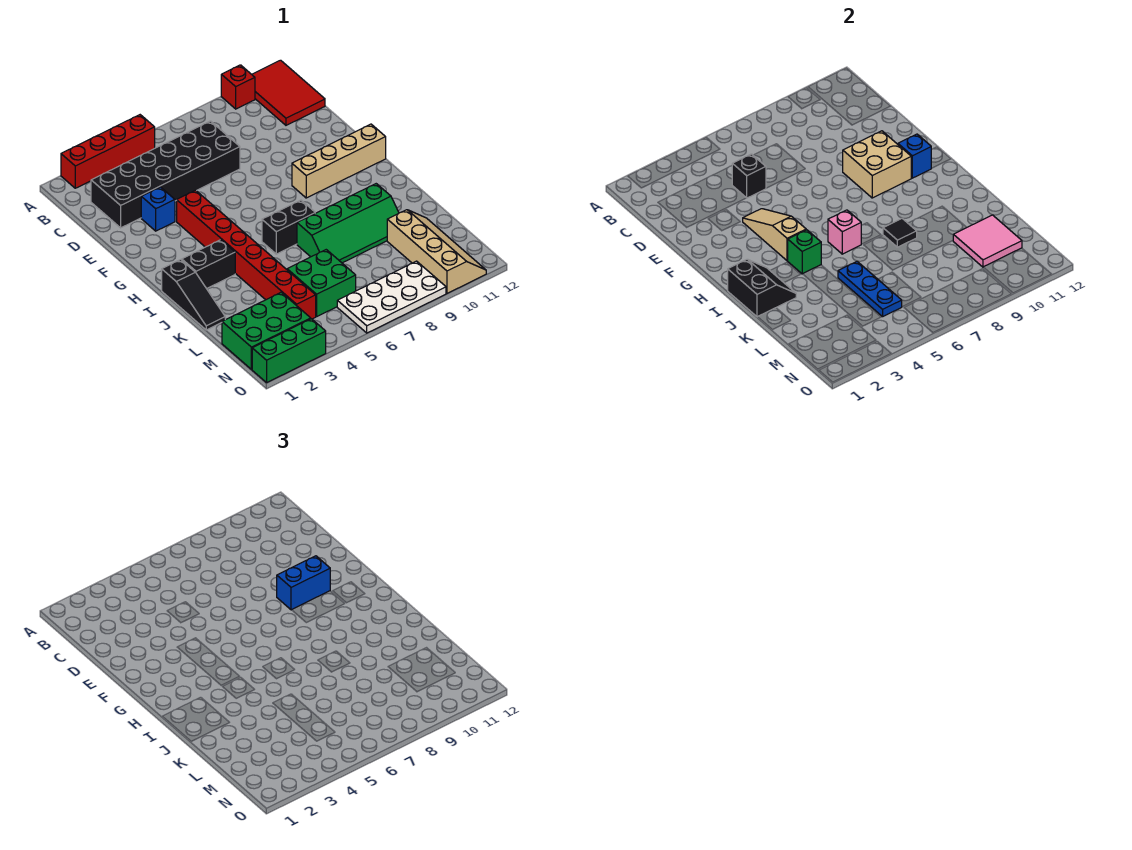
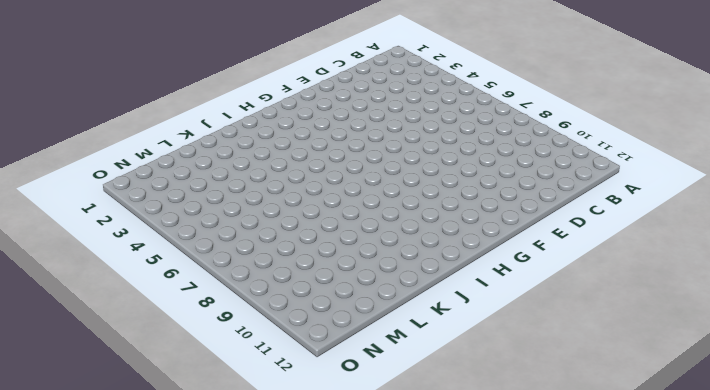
none -> red 1x4 brick [61,115,155,188]
none -> red 1x1 brick [221,65,255,109]
none -> red 2x3 tile [252,60,325,125]

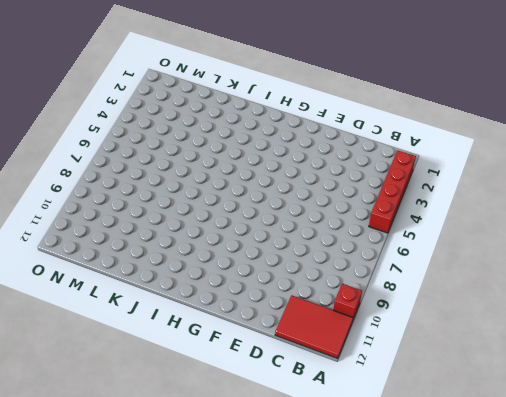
none -> black 2x6 brick [91,121,240,228]
none -> blue 1x1 brick [141,187,175,231]
none -> red 1x8 brick [177,190,316,319]

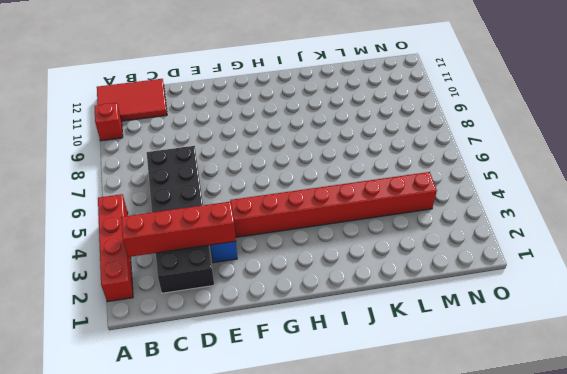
red 1x4 brick [121,202,236,257] -> none
none -> tan 1x4 brick [292,124,386,198]
none -> black 1x3 slope [162,260,225,330]
none -> black 1x2 brick [182,240,235,289]

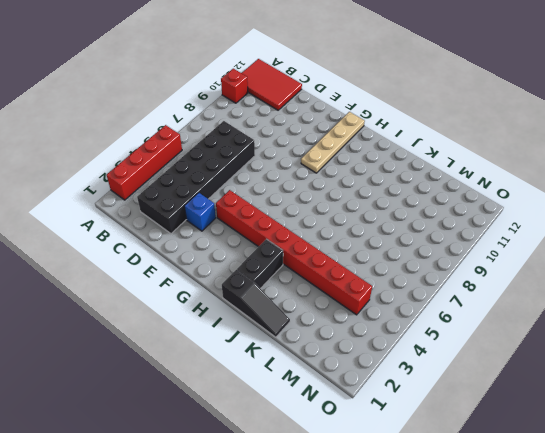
tan 1x4 plate [301,112,365,173] -> tan 1x4 brick [292,124,386,198]
none -> black 1x2 brick [262,200,315,254]
none -> green 2x4 slope [297,184,399,263]
none -> green 2x2 brick [287,250,356,317]

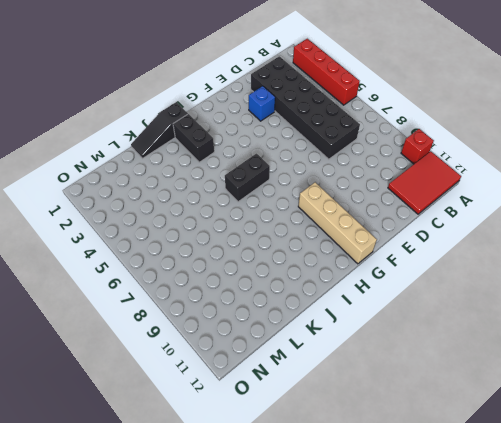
black 1x2 brick [225,154,270,202] -> black 1x2 brick turned to [262,200,315,254]
none -> red 1x8 brick [177,190,316,319]
none -> green 2x4 slope [297,184,399,263]
none -> green 2x2 brick [287,250,356,317]

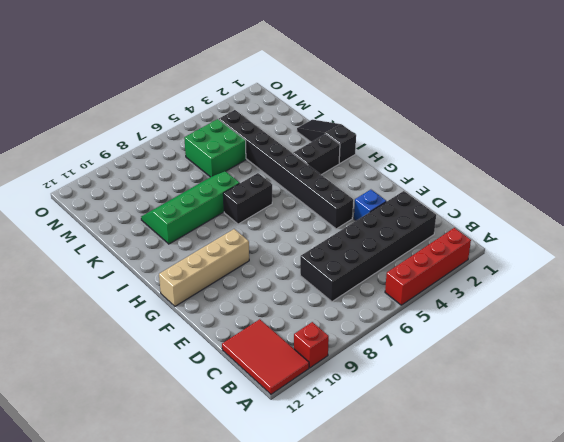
black 1x8 brick [219,110,353,229] -> red 1x8 brick [177,190,316,319]
none -> tan 2x4 slope [387,210,486,293]
none -> green 2x3 brick [222,293,311,370]
none -> white 2x4 plate [337,261,446,333]

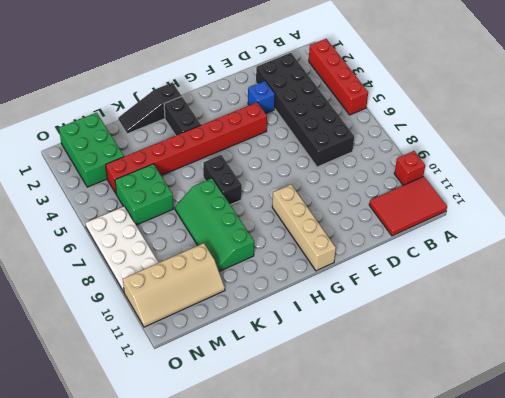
none -> green 1x3 brick [252,319,326,383]
none -> black 1x1 brick [732,154,766,198]
none -> tan 1x3 slope [743,209,806,261]

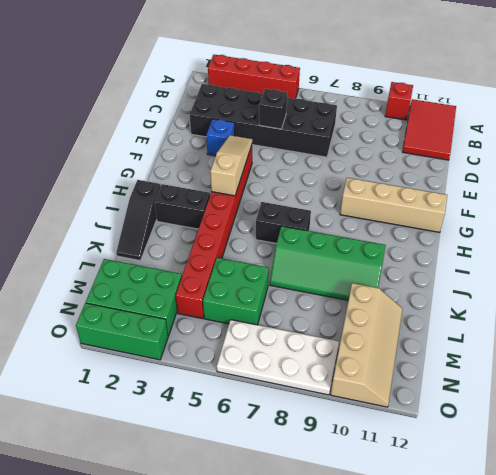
none -> tan 2x2 brick [843,131,911,198]
none -> blue 1x1 brick [898,134,931,178]
none -> black 2x2 slope [728,259,796,317]

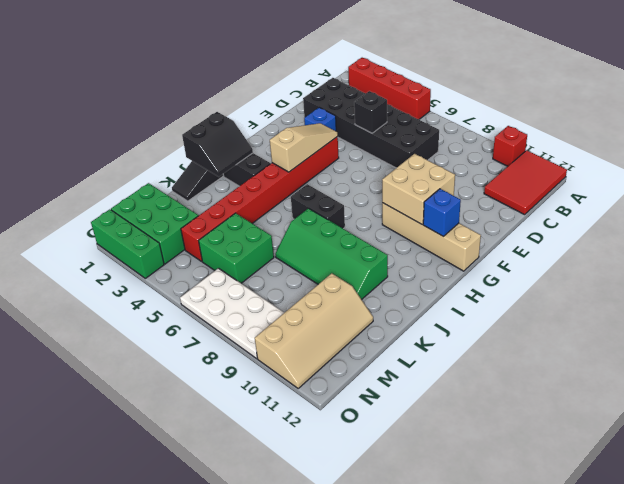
none -> green 1x1 brick [788,230,821,274]
none -> pink 1x1 brick [828,210,861,254]
none -> black 1x1 tile [883,219,917,247]

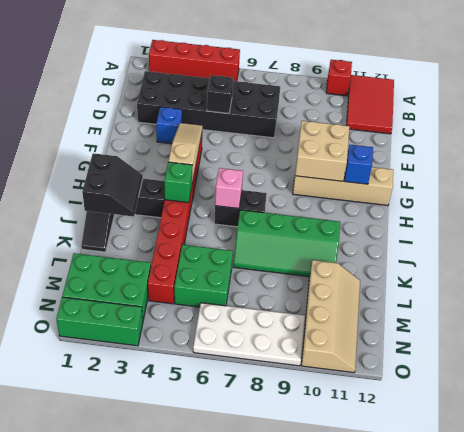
none -> black 1x1 tile [883,219,917,247]
none -> blue 1x3 plate [838,262,902,317]
none -> pink 2x2 tile [953,215,1022,267]

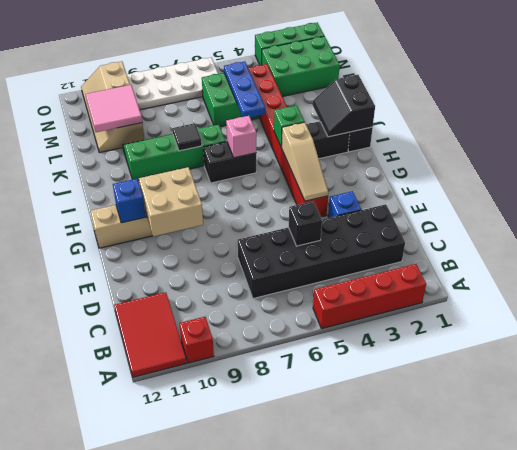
none -> blue 1x2 brick [277,556,330,610]

